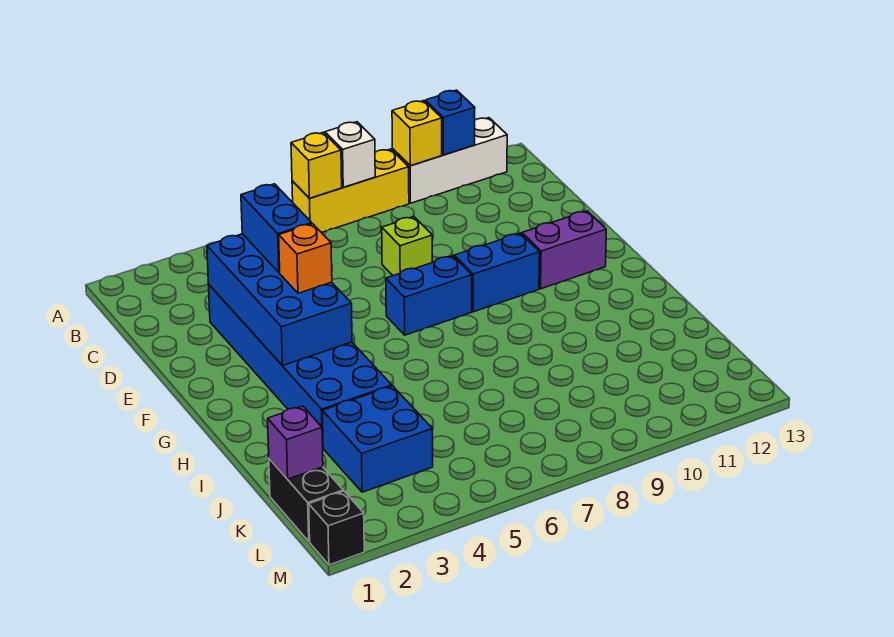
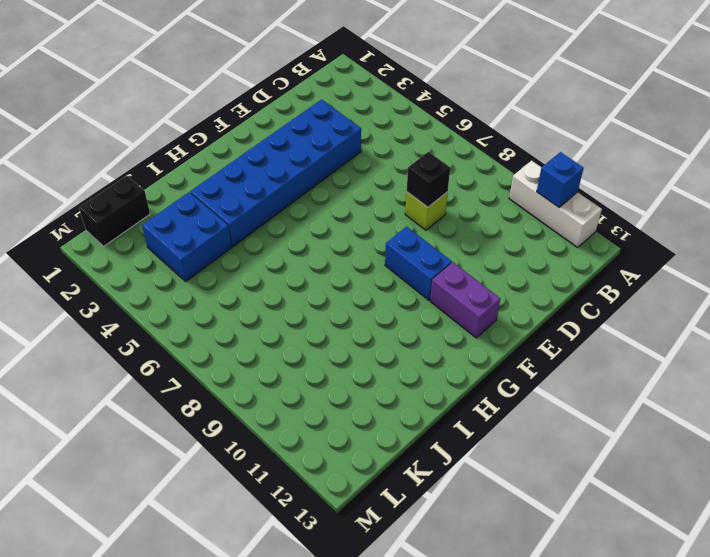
black 1x1 brick [407,152,450,207] -> black 1x1 brick moved to [309,491,364,565]
none -> yellow 1x3 brick [292,149,409,233]
none -> blue 1x2 brick [386,256,472,335]
none -> yellow 1x1 brick [291,132,342,198]

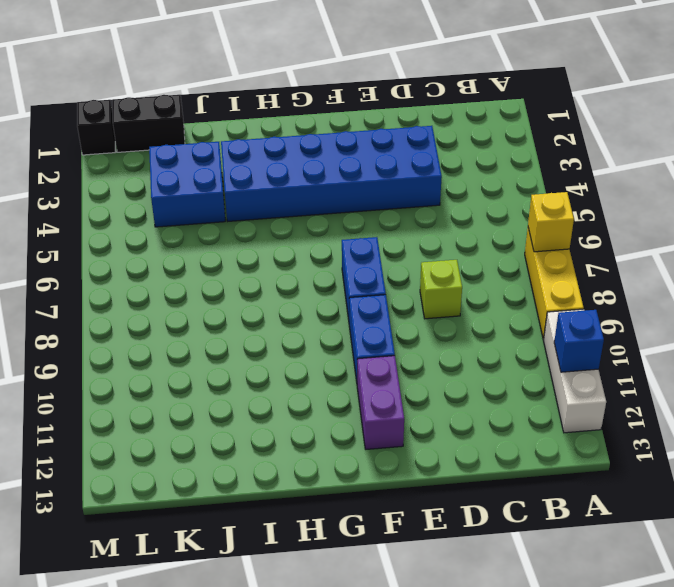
none -> white 1x1 brick [325,122,375,187]
none -> yellow 1x1 brick [392,101,442,166]
none -> blue 2x4 brick [207,234,352,366]

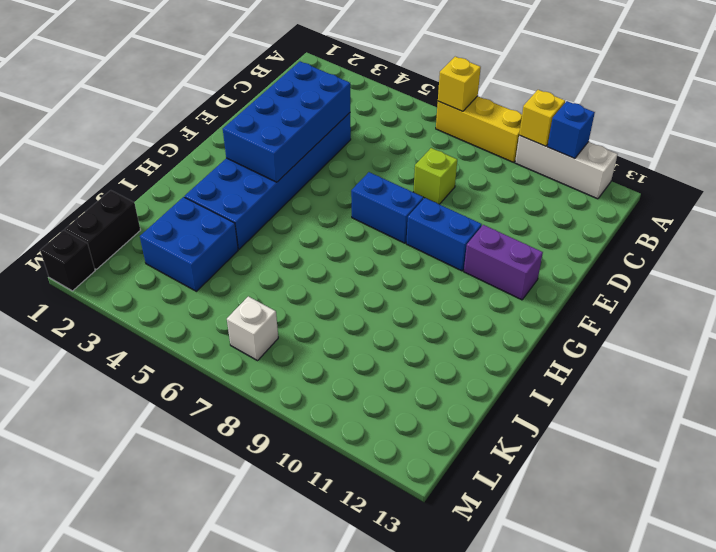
white 1x1 brick [227,296,278,361] -> white 1x1 brick moved to [325,122,375,187]
none -> purple 1x1 brick [268,406,323,479]
none -> blue 1x2 brick [241,184,312,273]
none -> orange 1x1 brick [279,224,332,293]

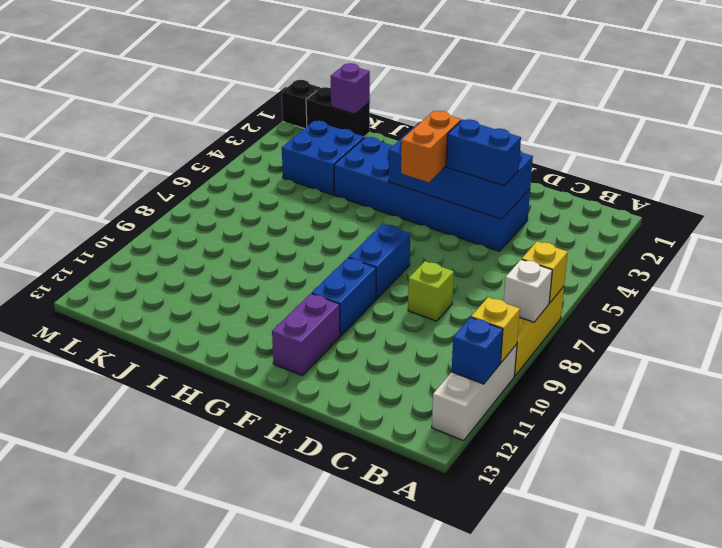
orange 1x2 brick [401,111,461,182] -> orange 1x1 brick [279,224,332,293]

